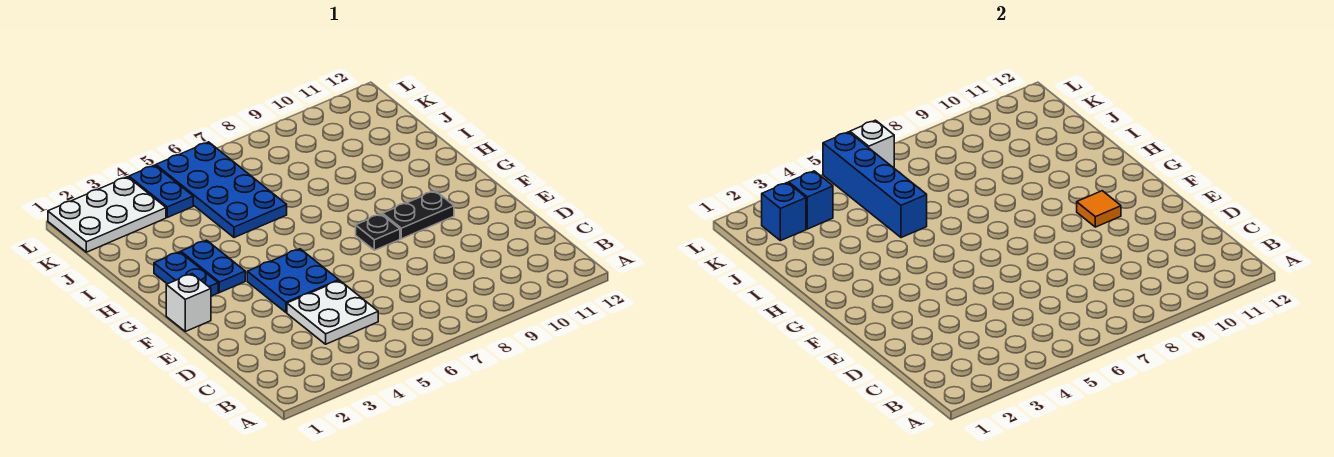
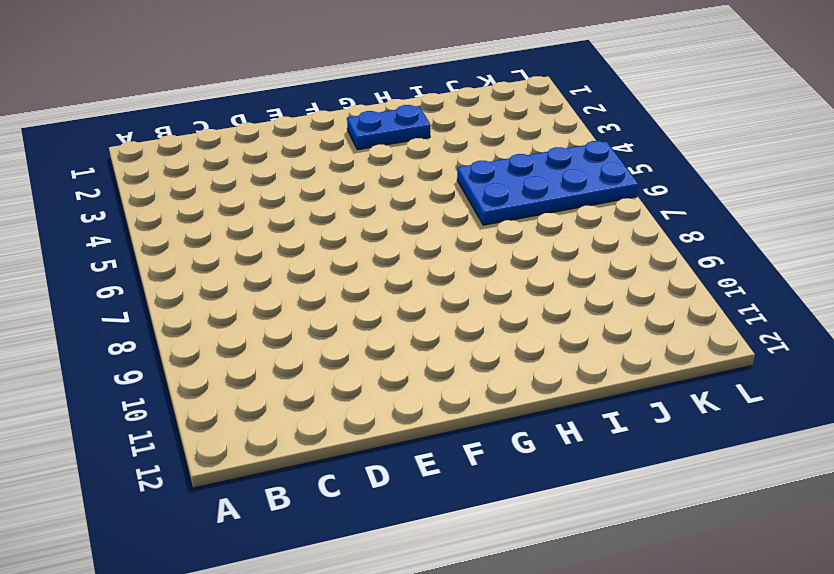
none -> white 2x2 plate [287,280,378,344]
none -> blue 2x2 plate [247,249,339,313]
none -> white 1x1 brick [166,274,211,331]

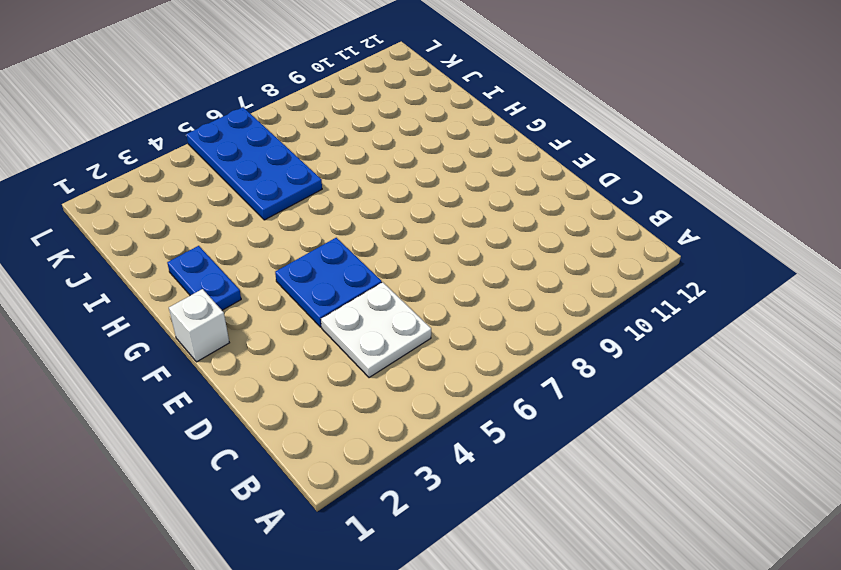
none -> black 1x1 plate [356,214,400,250]
none -> black 1x2 plate [383,191,454,239]
none -> blue 1x2 plate [181,240,245,293]

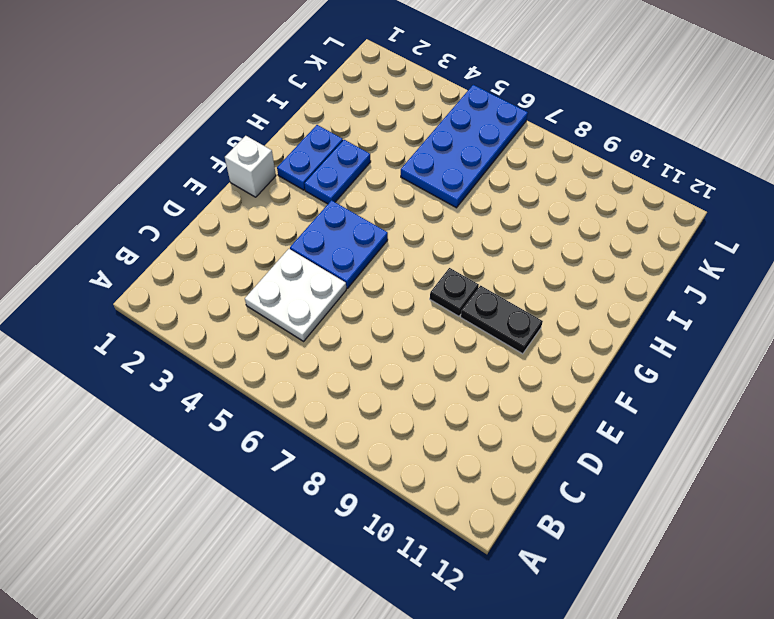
none -> white 2x3 plate [48,177,166,252]
none -> blue 1x2 plate [129,165,193,217]
none -> orange 1x1 tile [1077,191,1121,227]

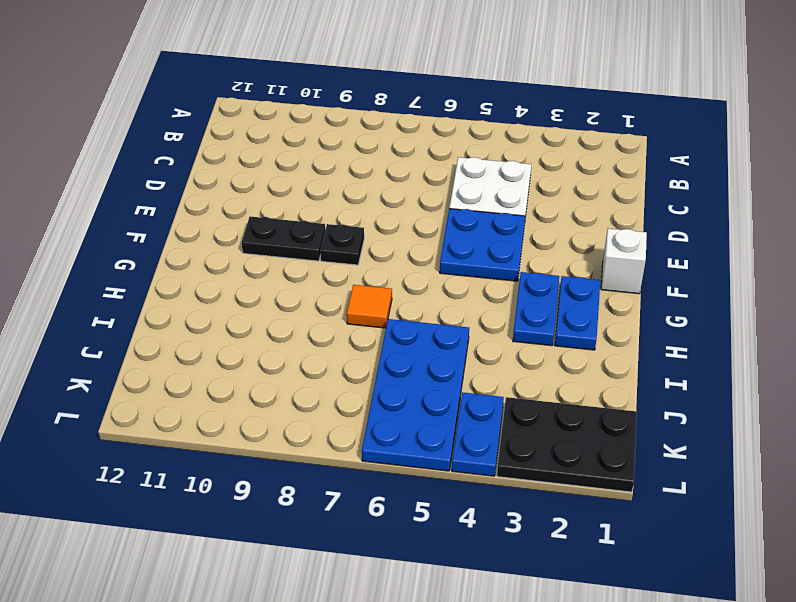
orange 1x1 tile [347,285,392,328] -> orange 1x1 tile moved to [1077,191,1121,227]
black 2x3 plate [497,397,637,492] -> white 2x3 plate [48,177,166,252]
none -> blue 1x4 brick [823,132,927,238]
none -> blue 1x1 brick [762,183,806,241]
none -> blue 1x1 brick [789,171,833,229]

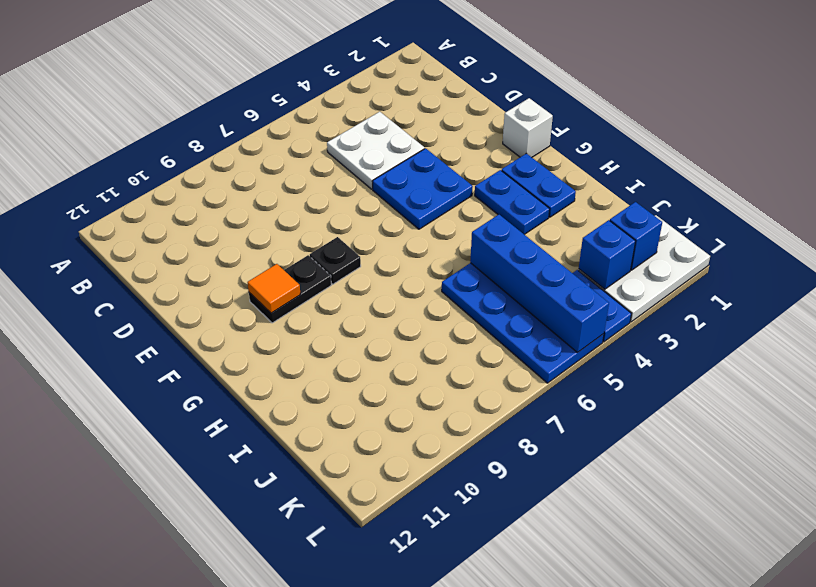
none -> white 1x1 brick [850,120,894,168]

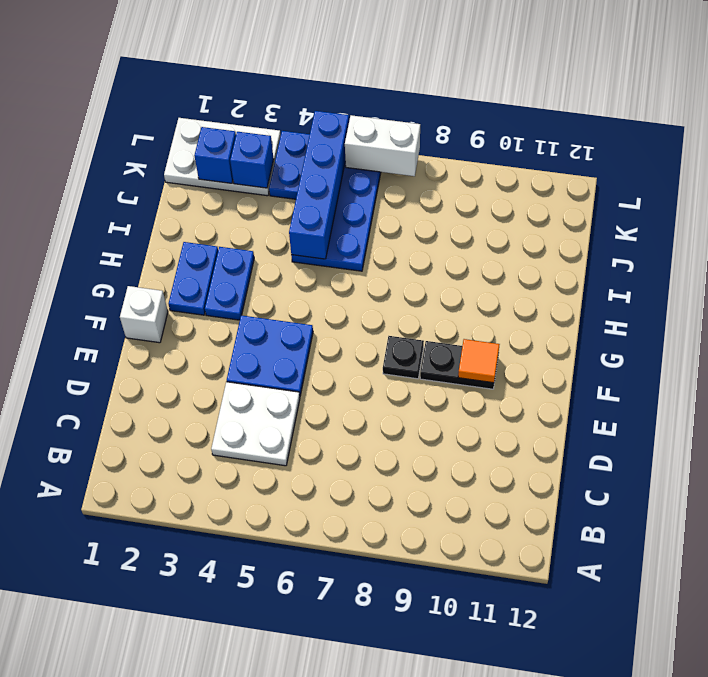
white 1x2 brick [345,115,420,176] -> white 1x1 brick [850,120,894,168]

